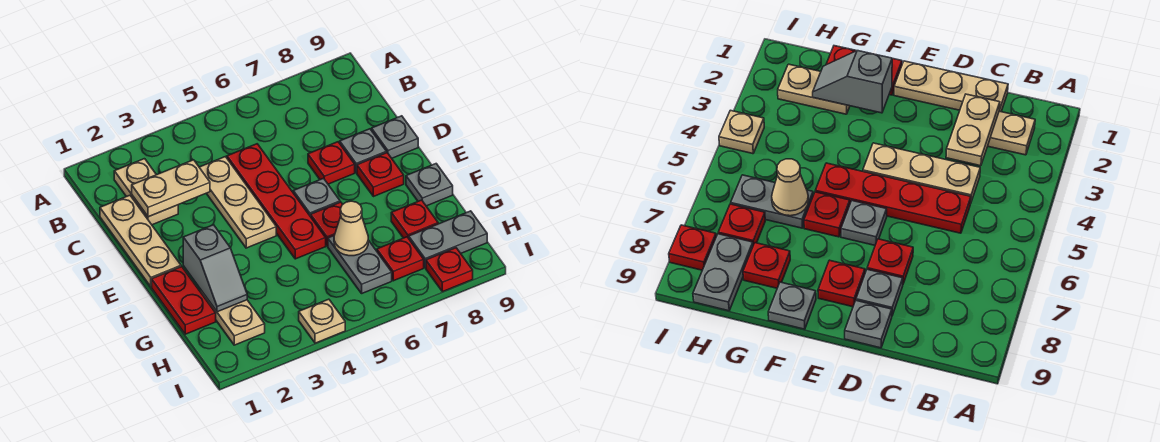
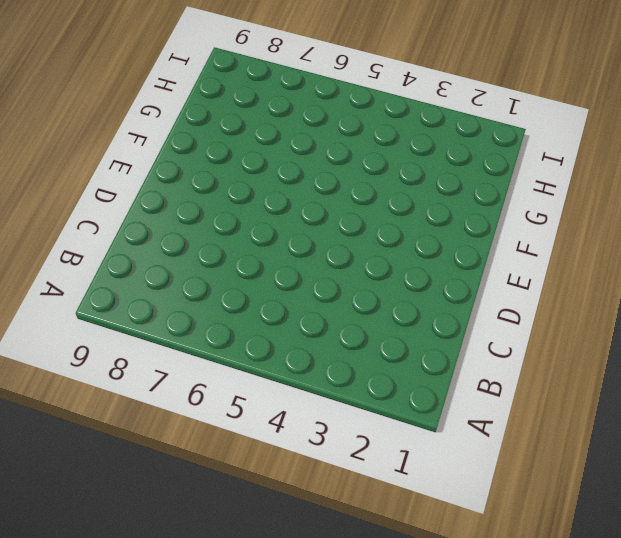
none -> tan 1x2 plate [114,159,178,225]
none -> tan 1x3 plate [100,195,181,287]
none -> tan 1x3 plate [199,157,276,248]

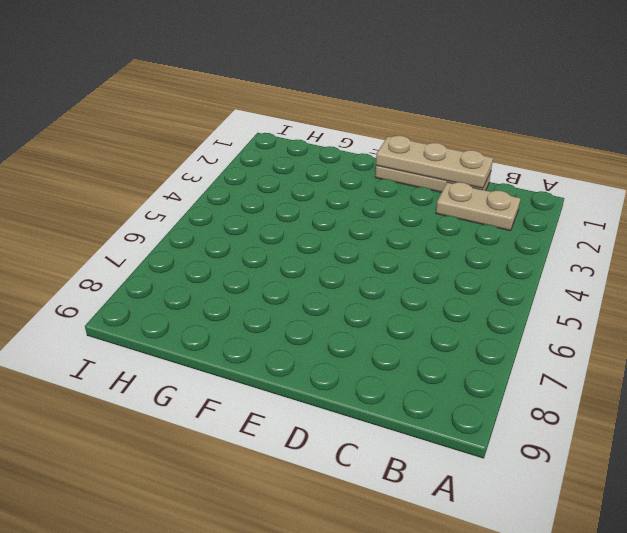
tan 1x3 plate [376,136,493,188] -> tan 1x3 plate moved to [199,157,276,248]
none -> red 1x4 plate [227,144,326,259]
none -> red 1x1 plate [308,142,355,184]
none -> grey 1x1 plate [340,129,386,173]

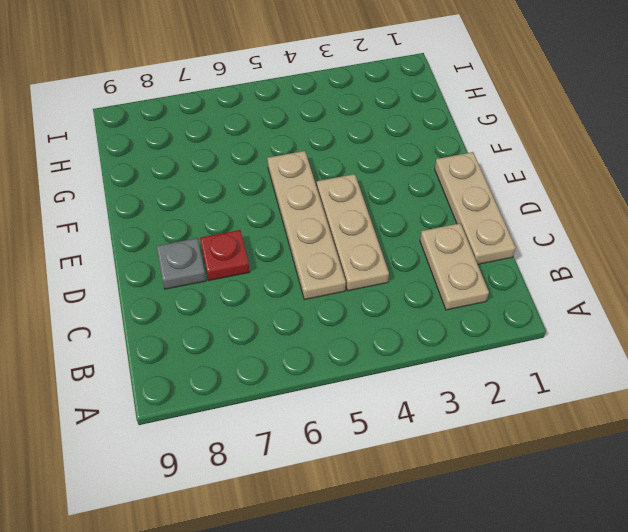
tan 1x4 plate [267,151,346,299] -> red 1x4 plate [227,144,326,259]
none -> grey 1x1 plate [372,116,418,158]
none -> grey 1x1 plate [293,178,340,217]
none -> red 1x1 plate [357,153,404,197]

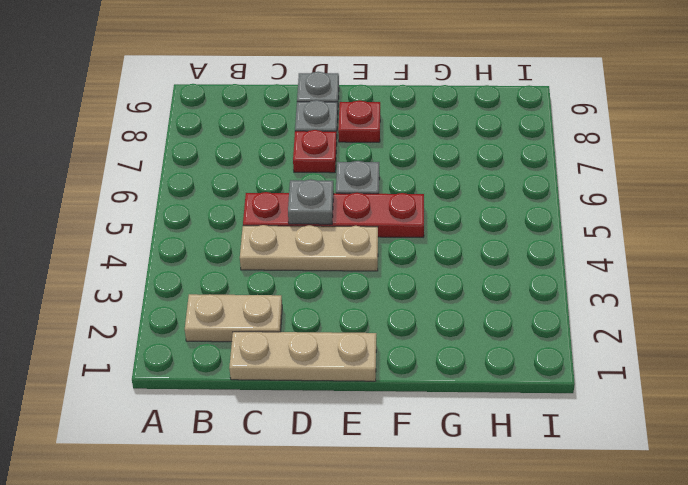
grey 1x1 plate [288,179,334,224] -> grey 1x1 plate moved to [406,164,453,206]
none -> red 1x2 plate [152,267,216,334]
none -> red 1x1 plate [311,202,343,246]
none -> tan 1x2 plate [201,291,265,345]

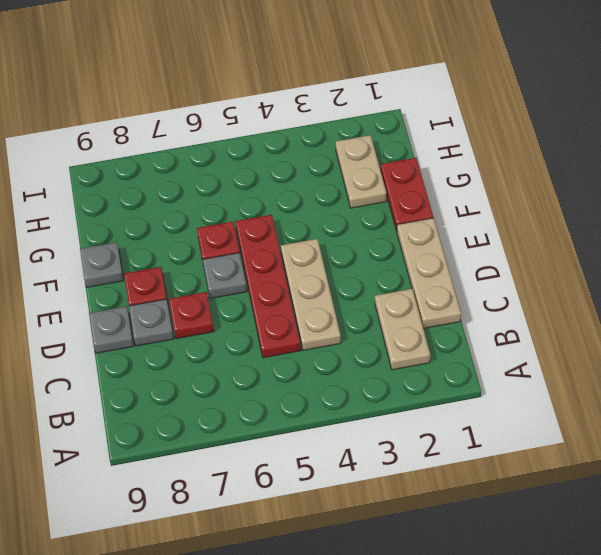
none -> grey 1x2 plate [328,236,392,293]
none -> red 1x1 plate [391,200,438,238]
none -> red 1x1 plate [377,237,424,281]

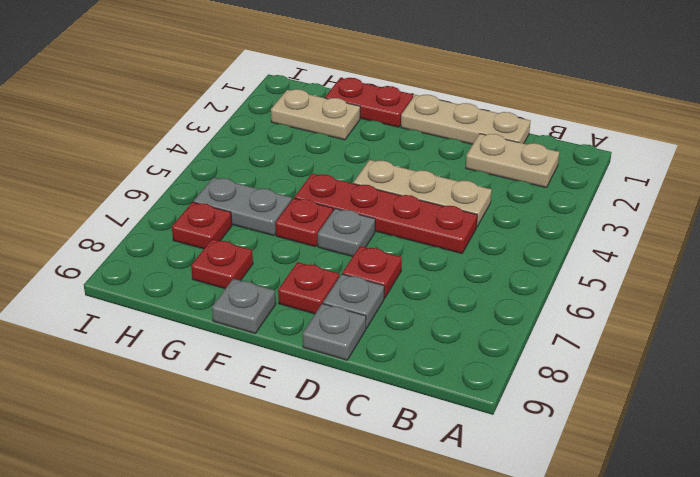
none -> grey 1x2 plate [409,211,487,268]
none -> tan 1x1 plate [299,299,345,343]
none -> red 1x1 plate [426,248,473,292]

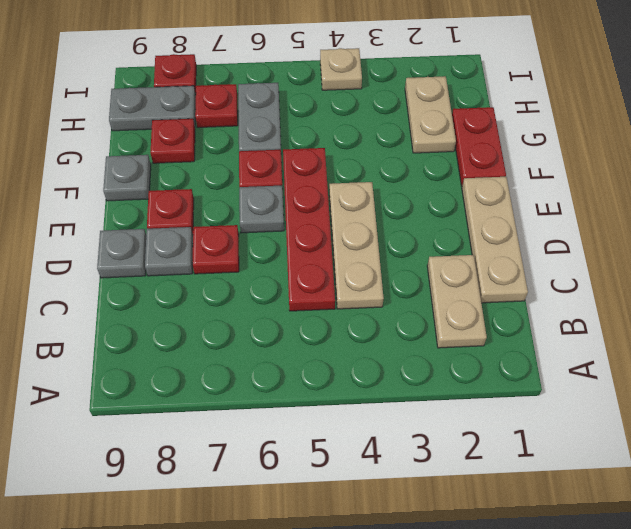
none -> tan 1x2 plate [132,160,210,217]
none -> grey 1x2 slope [183,225,247,312]
none -> tan 1x1 cone [334,201,368,256]

